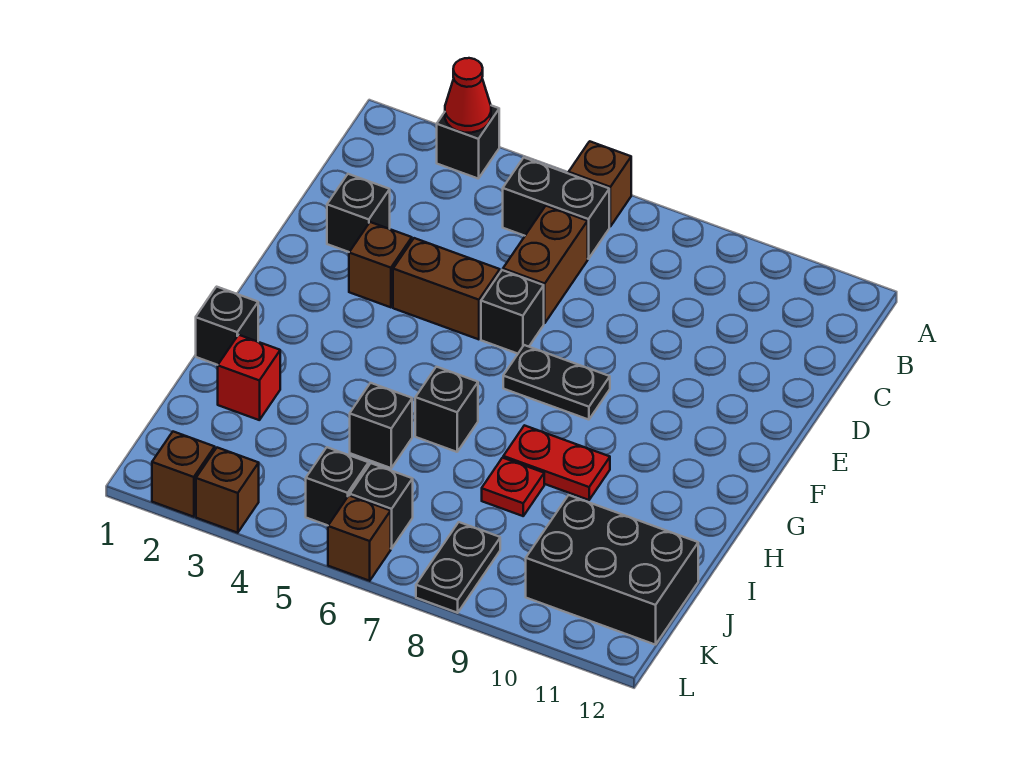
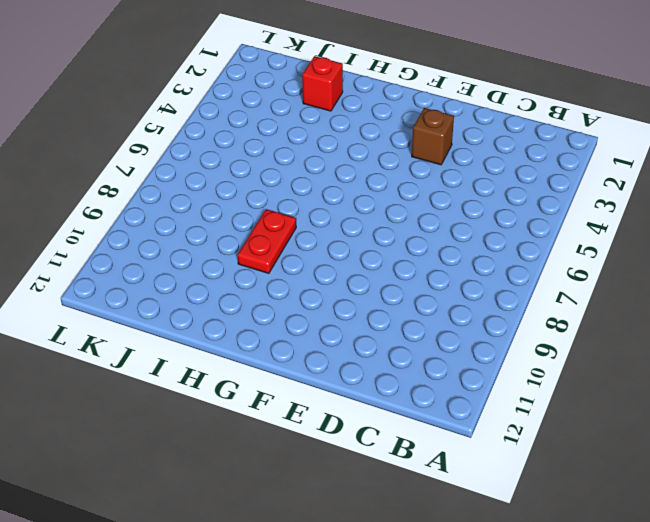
none -> black 1x1 brick [437,106,499,179]
none -> brown 1x1 brick [569,141,631,226]
none -> black 1x2 brick [503,158,609,259]

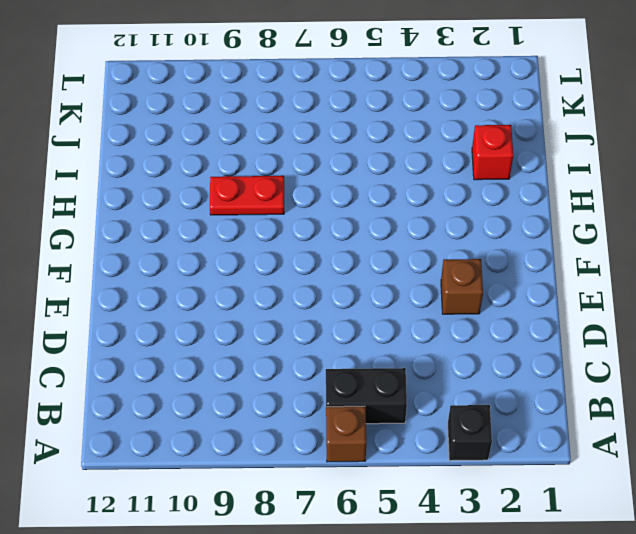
none -> brown 1x2 brick [503,206,588,323]
none -> black 1x1 brick [327,174,390,252]
none -> brown 1x2 brick [393,238,500,339]

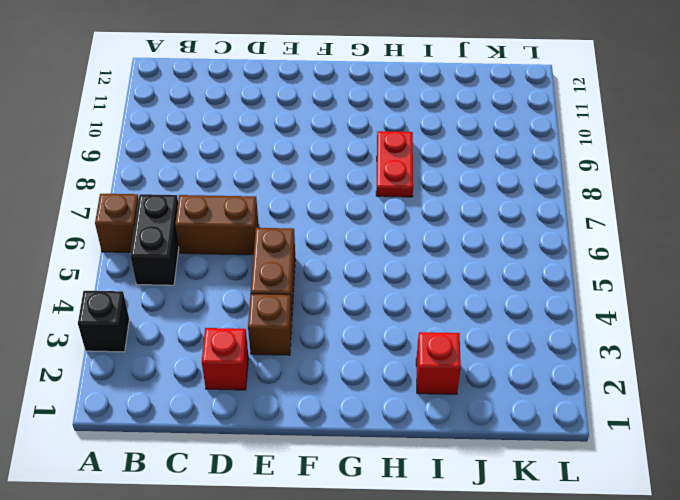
red 1x1 brick [202,328,248,390] -> black 1x1 brick [327,174,390,252]
none -> black 1x1 brick [481,270,544,354]
none -> black 1x2 plate [503,345,610,420]
none -> black 1x1 brick [196,287,258,365]

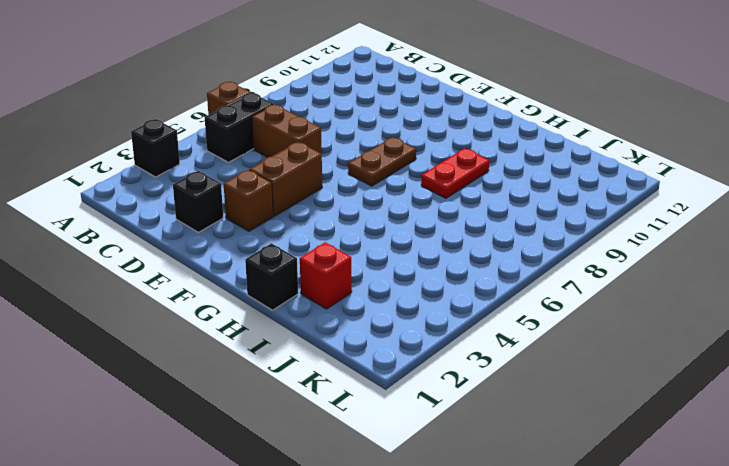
brown 1x2 plate [348,137,416,186] -> black 1x2 plate [503,345,610,420]
none -> black 1x1 brick [481,270,544,354]
none -> black 1x1 brick [415,367,478,452]
none -> black 1x1 brick [350,383,412,468]

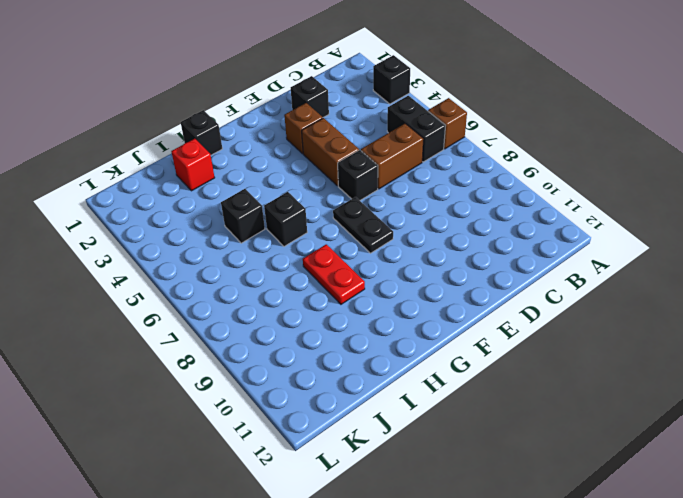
none -> red 1x1 plate [482,458,544,516]
none -> black 2x3 brick [526,495,698,645]
none -> black 1x1 brick [306,447,369,525]

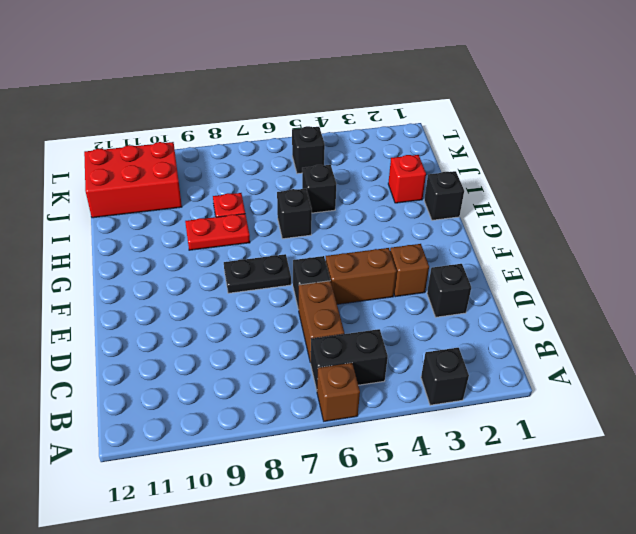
red 2x3 brick [84,142,182,218] -> black 2x3 brick [526,495,698,645]
none -> black 1x1 brick [350,463,413,549]
none -> black 1x2 plate [416,522,500,613]
none -> brown 1x1 brick [152,432,215,517]

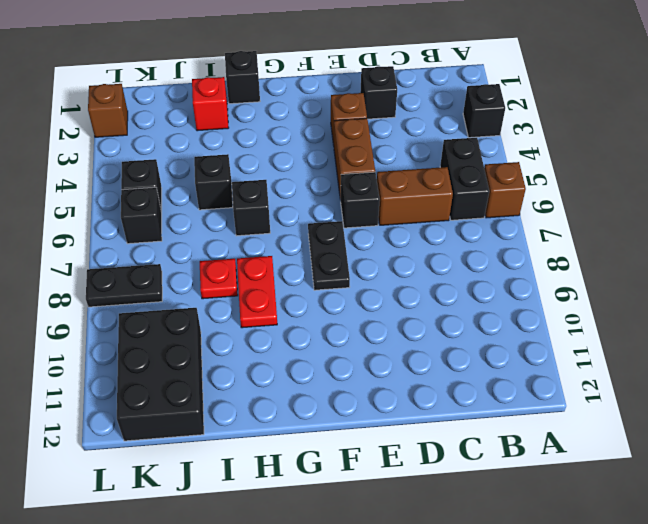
none -> brown 1x1 brick [196,448,259,533]
none -> brown 1x1 brick [328,495,391,581]
none -> red 1x1 cone [445,58,491,133]

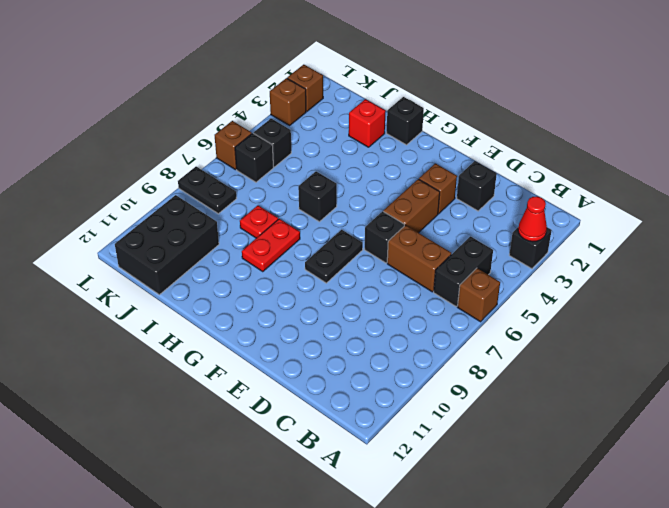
none -> black 1x1 brick [350,383,412,468]

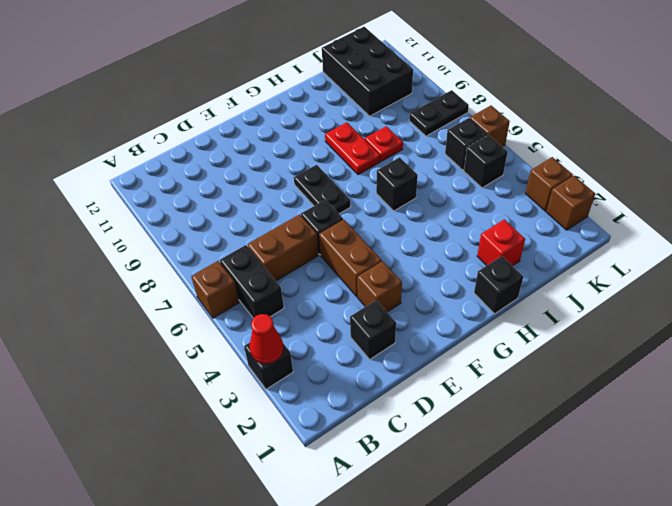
none -> black 1x1 brick [350,383,412,468]

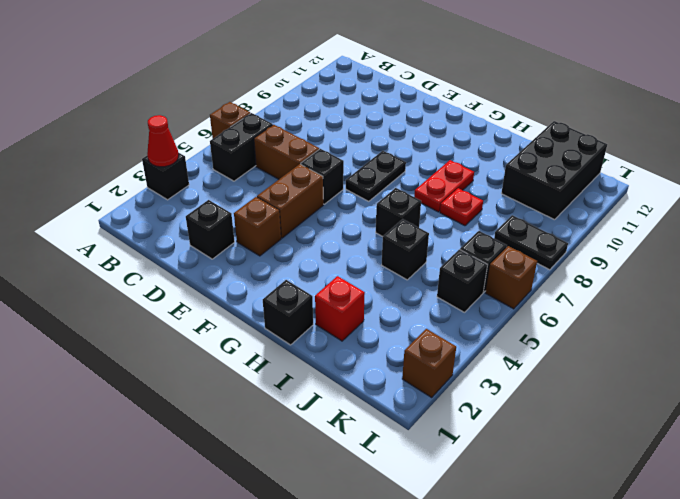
none -> brown 1x1 brick [196,448,259,533]

